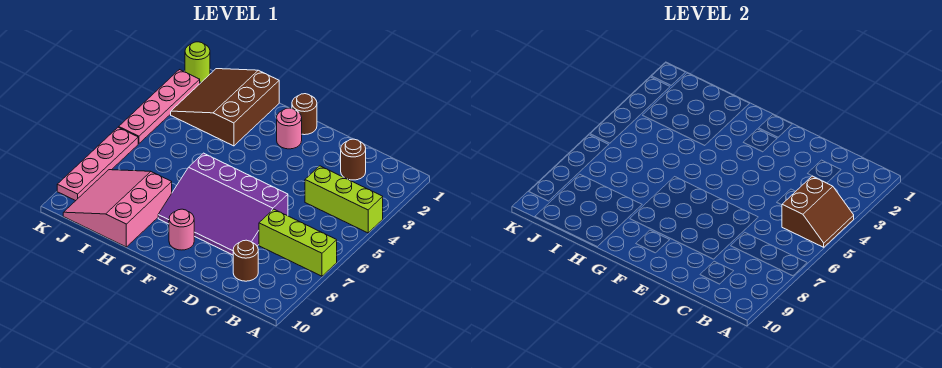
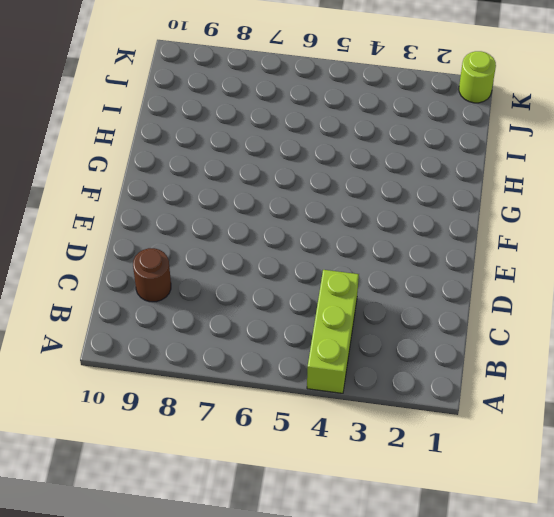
none -> lime 1x3 brick [259,209,337,276]
none -> brown 1x1 round brick [341,139,366,180]
none -> purple 3x4 slope [158,153,288,255]

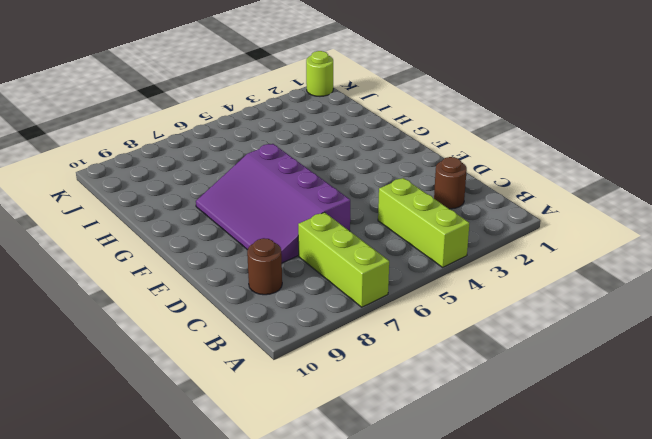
none -> brown 1x1 round brick [292,94,317,135]
none -> pink 1x1 round brick [277,108,302,149]
none -> pink 1x1 round brick [169,209,194,250]

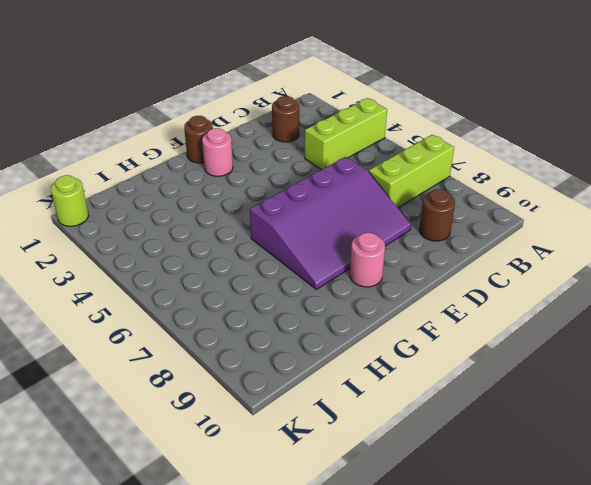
none -> brown 3x3 slope [171,69,279,146]
none -> pink 3x3 slope [63,170,172,247]
none -> pink 1x4 plate [119,70,200,144]

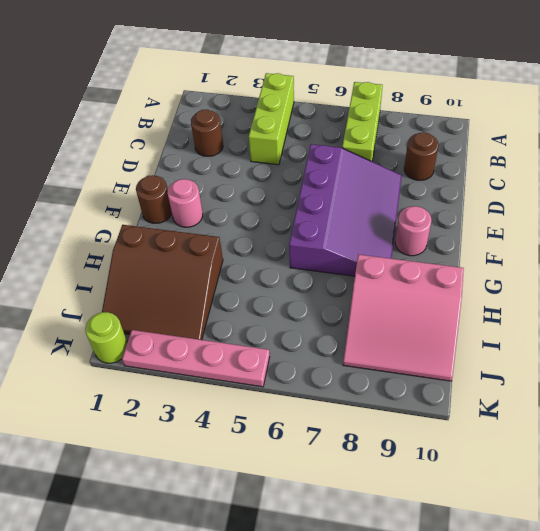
none -> pink 1x4 plate [57,127,138,201]
none -> brown 2x2 slope [782,176,854,247]

